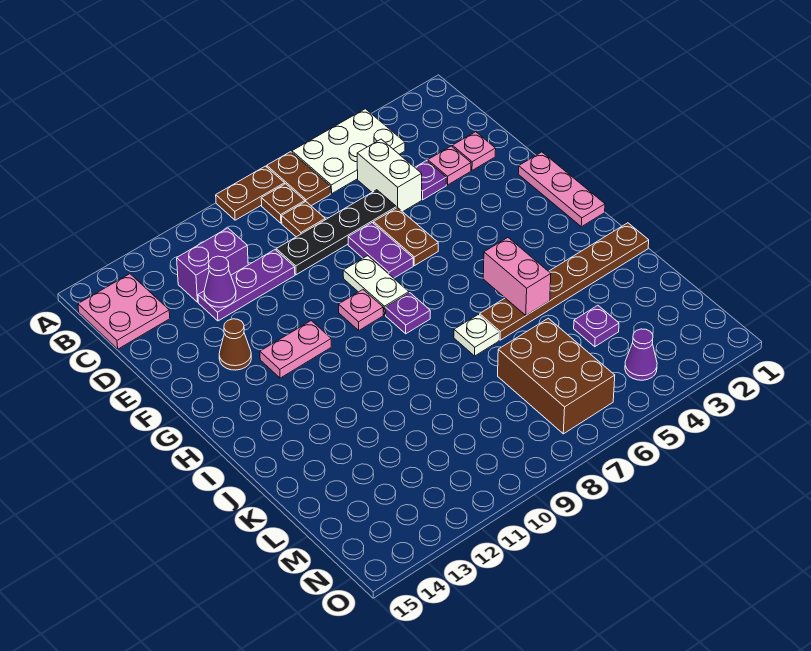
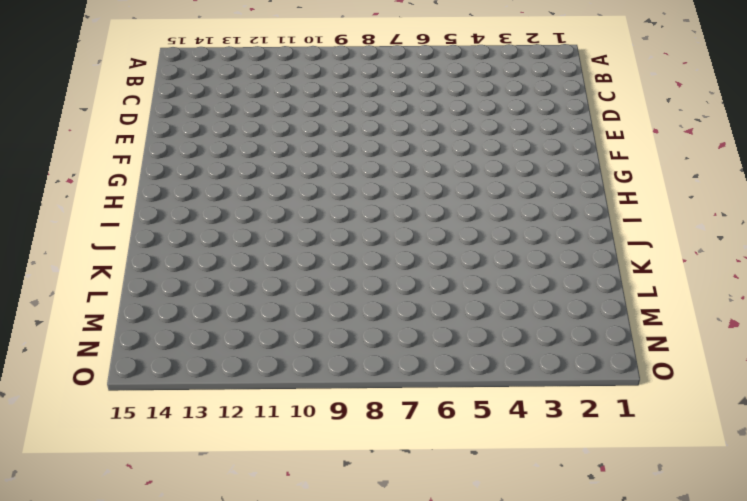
none -> white 2x3 plate [292,109,405,194]
none -> brown 1x2 plate [267,152,330,206]
none -> brown 1x2 plate [216,166,285,220]

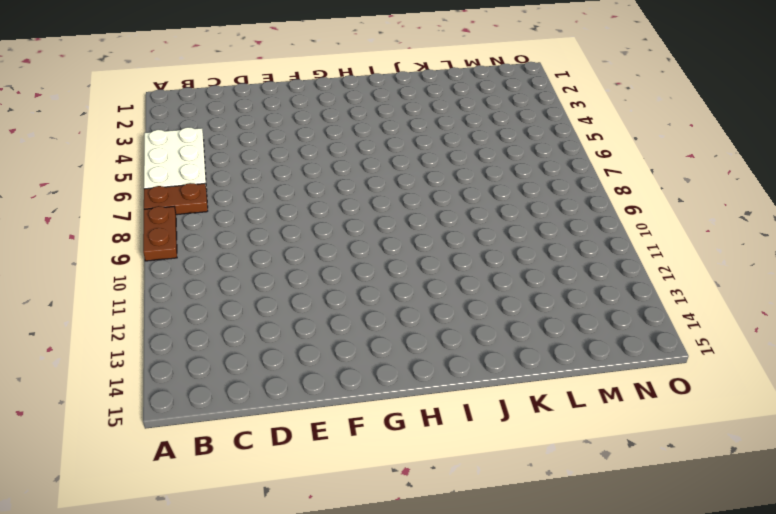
none -> brown 1x1 plate [261,184,305,223]
none -> pink 2x2 plate [78,274,170,349]
none -> white 1x2 brick [357,139,422,212]

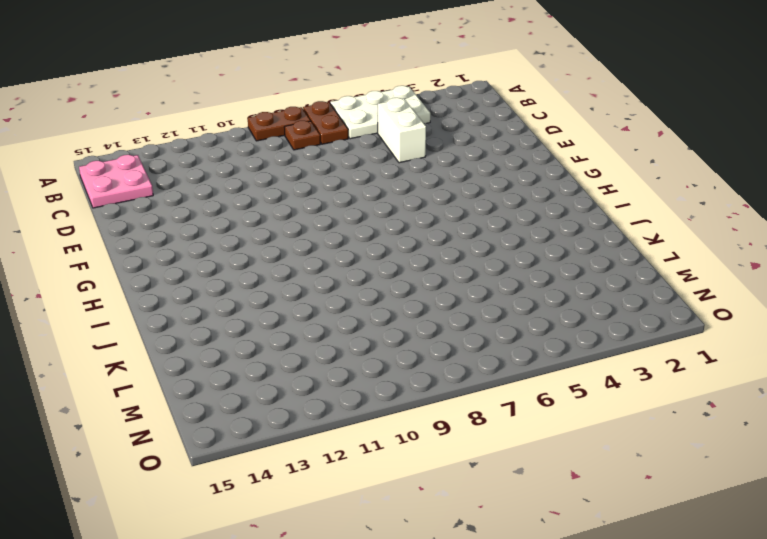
none -> brown 1x1 plate [282,202,325,237]
none -> purple 1x2 brick [177,228,248,302]
none -> pink 1x1 plate [452,132,496,170]

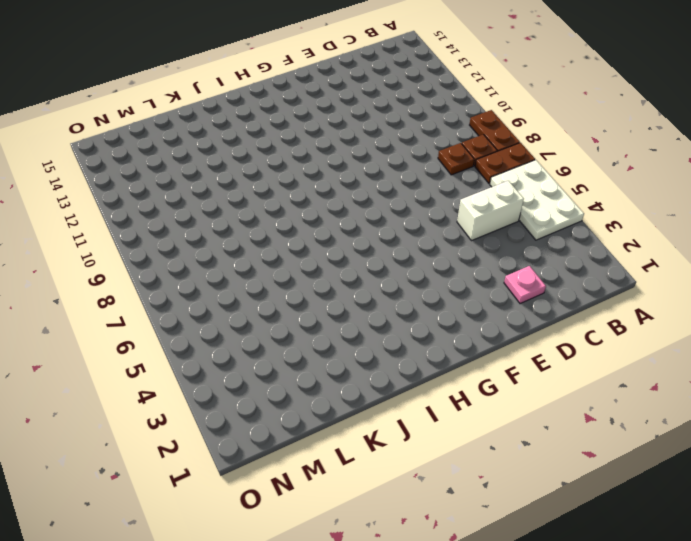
none -> pink 2x2 plate [78,274,170,349]
none -> purple 1x2 brick [177,228,248,302]
none -> pink 1x1 plate [428,146,471,185]

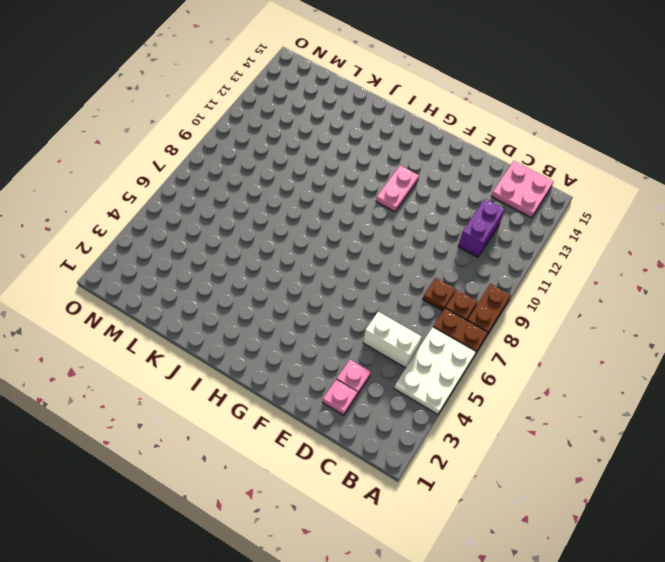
none -> purple 1x1 plate [415,161,446,200]
none -> black 1x4 plate [276,190,397,275]
none -> purple 1x3 plate [198,250,295,321]

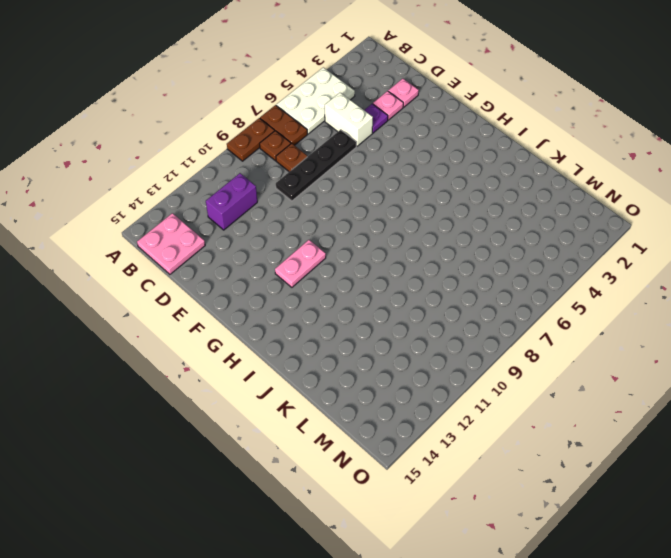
none -> purple 1x3 plate [198,250,295,321]
none -> brown 1x2 plate [374,207,438,266]
none -> purple 1x2 plate [348,222,413,278]

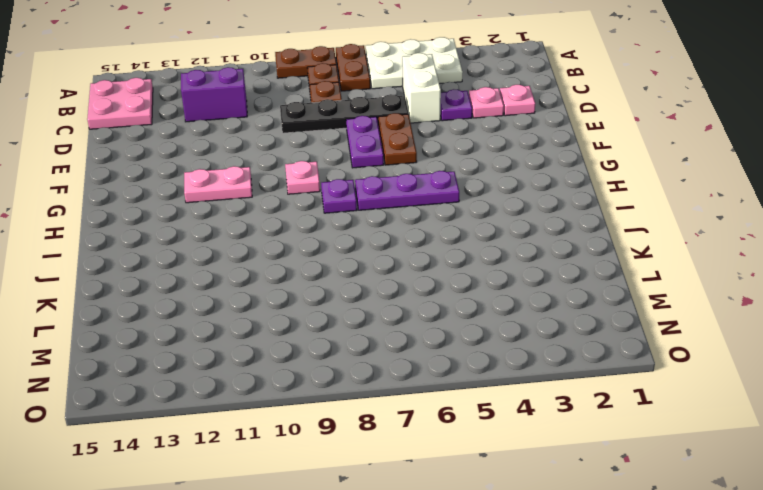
purple 1x3 plate [355,171,459,210] -> purple 1x3 plate moved to [198,250,295,321]
none -> pink 1x3 plate [518,152,605,227]
none -> white 1x2 plate [343,256,409,315]
none -> brown 1x1 cone [219,319,251,370]

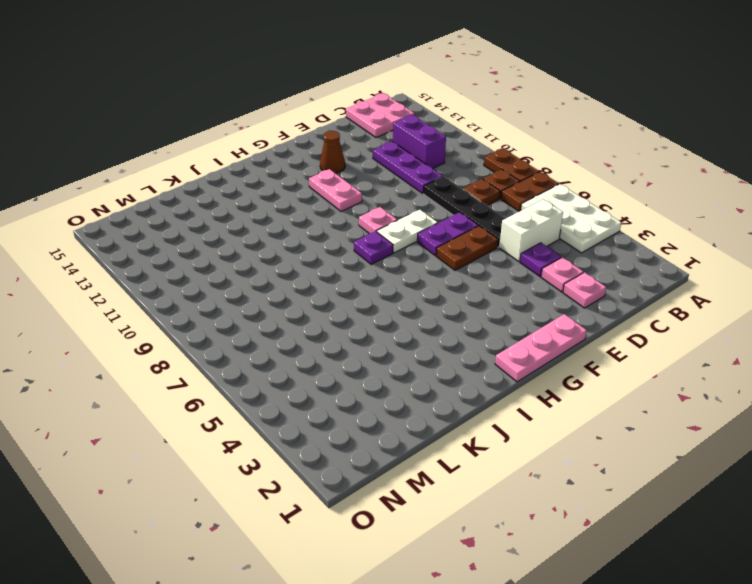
none -> brown 1x6 plate [480,223,649,340]
none -> white 1x1 plate [454,315,499,356]
none -> purple 1x1 plate [574,305,619,347]

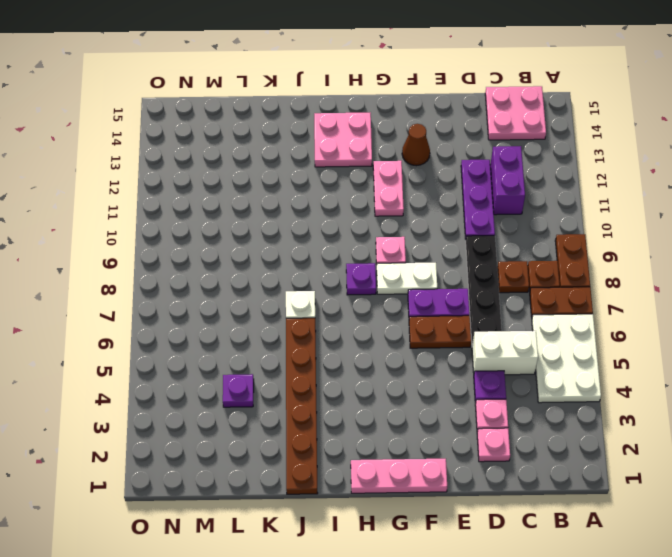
pink 2x2 plate [314,113,372,167] -> none
none -> brown 2x3 brick [498,318,615,434]
none -> purple 1x1 cone [625,329,657,380]
none -> purple 1x1 cone [204,256,236,307]

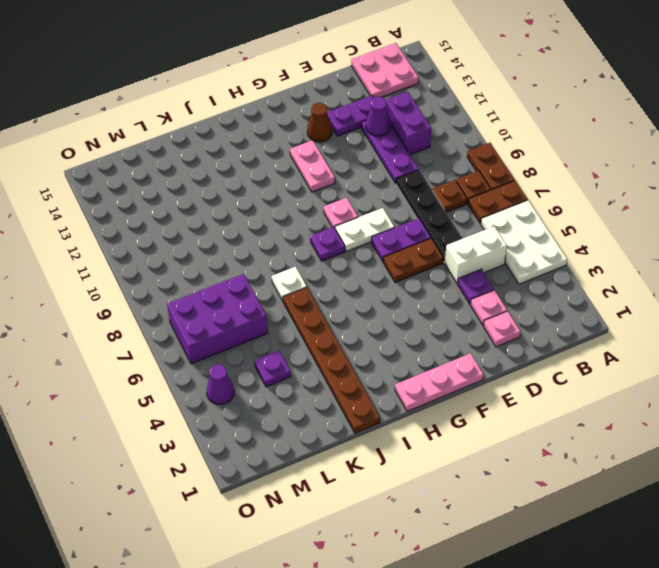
purple 1x2 plate [327,95,374,136] -> none
purple 2x3 brick [167,274,268,364] -> brown 2x3 brick [498,318,615,434]
none -> pink 1x2 brick [483,238,551,315]

